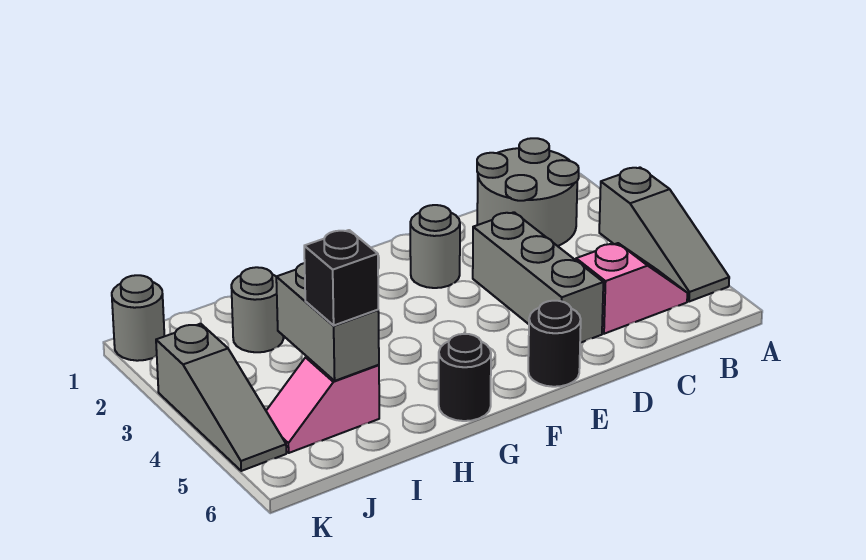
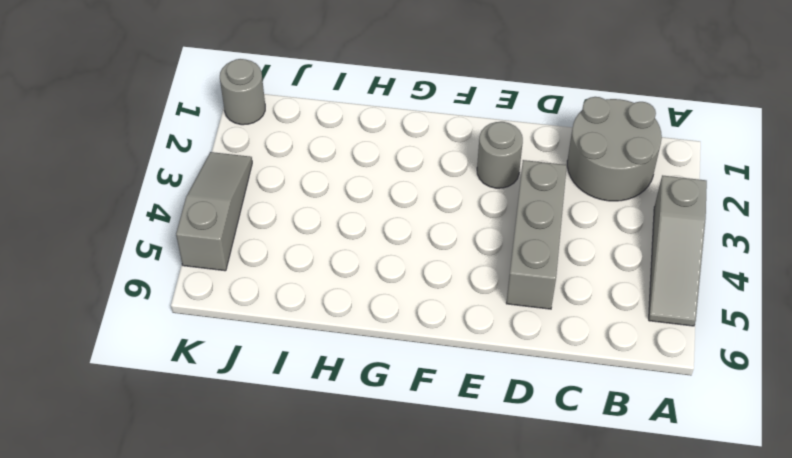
grey 1x3 slope [176,152,252,271] -> grey 1x3 slope turned to [156,324,286,471]
none -> pink 1x2 slope [576,243,687,334]
none -> black 1x1 round brick [528,301,581,387]
none -> black 1x1 round brick [439,334,491,421]

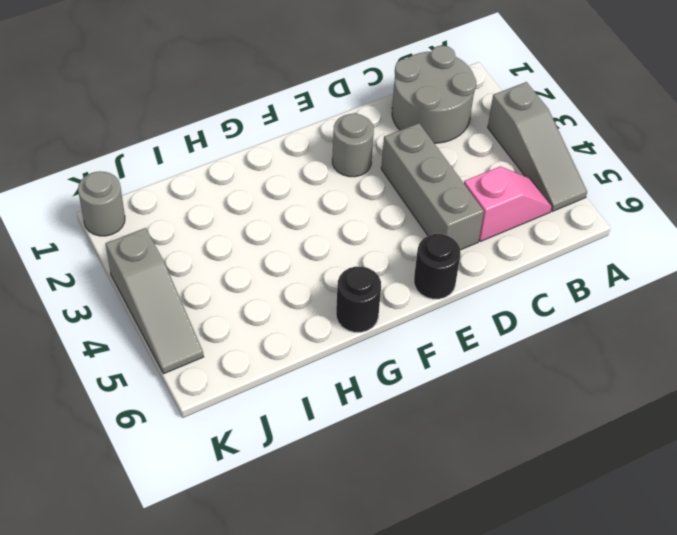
none -> grey 1x1 round brick [231,267,284,352]
none -> pink 1x2 slope [266,357,379,453]
none -> grey 1x2 brick [276,263,379,381]

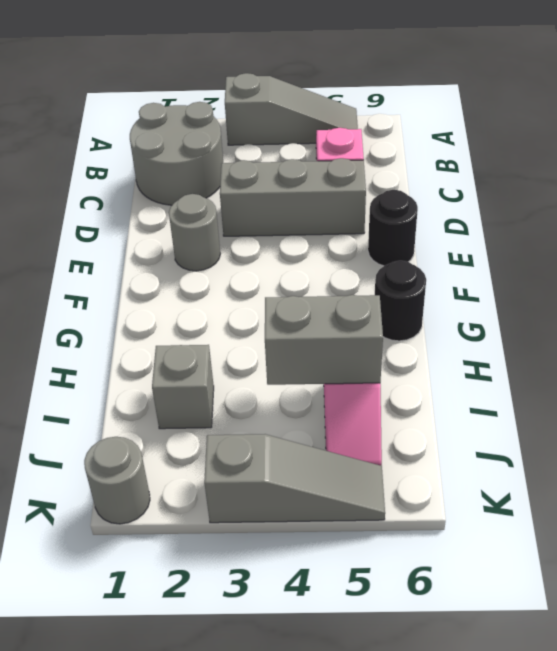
grey 1x1 brick [152,345,214,429] -> grey 1x1 round brick [231,267,284,352]
none -> black 1x1 brick [304,230,378,325]

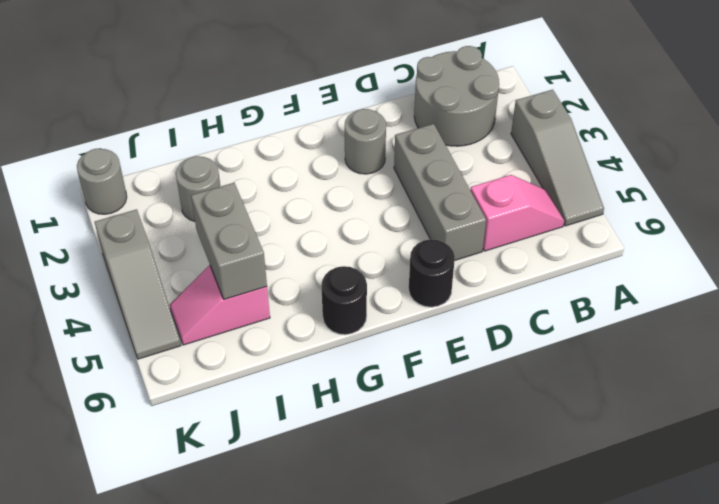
none -> black 1x1 brick [304,230,378,325]

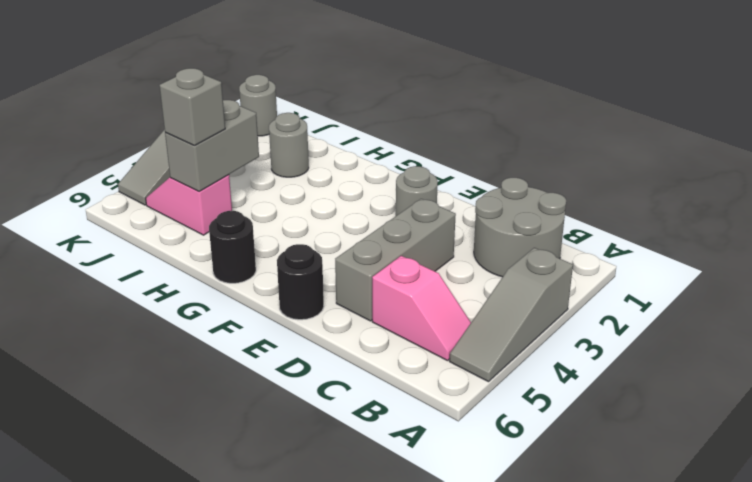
grey 1x1 brick [159,68,225,146] -> black 1x1 brick [304,230,378,325]

